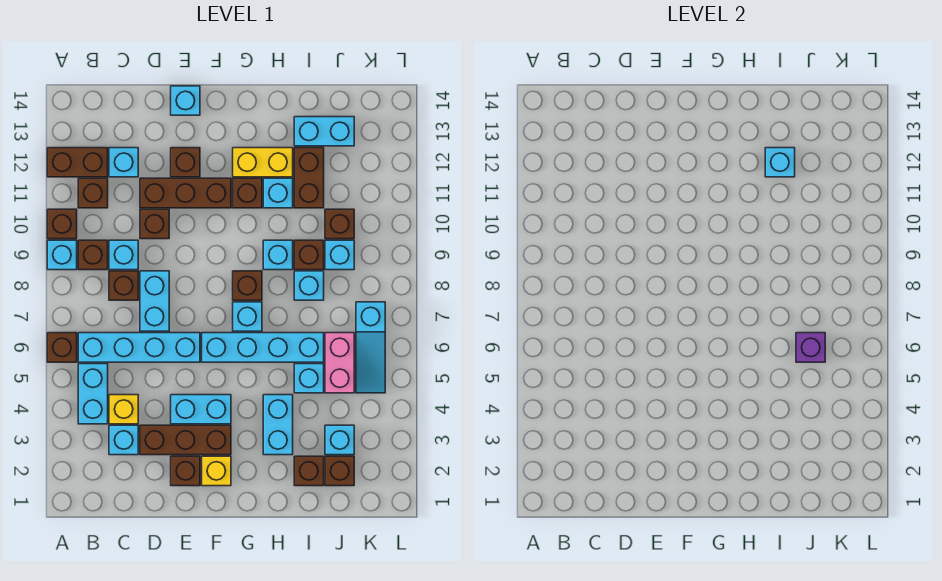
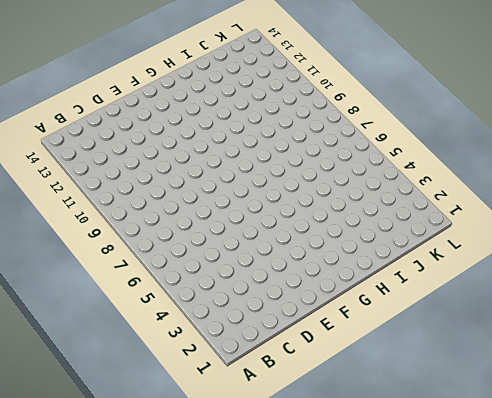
none -> brown 1x1 brick [47,333,77,362]
none -> cyan 1x1 brick [47,240,77,270]
none -> brown 1x1 brick [47,209,77,239]
none -> brown 1x2 brick [47,148,108,177]

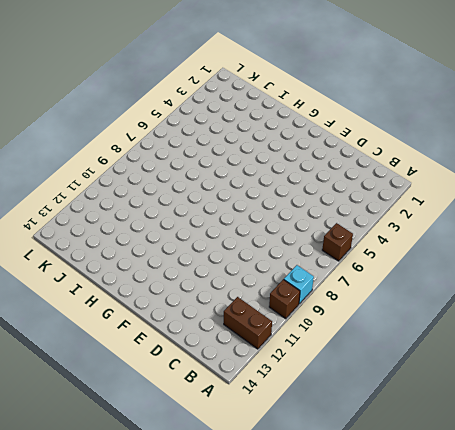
none -> cyan 1x2 brick [78,364,108,424]
none -> cyan 1x4 brick [78,333,200,362]
none -> brown 1x1 brick [78,240,108,270]
none -> brown 1x1 brick [78,178,108,208]

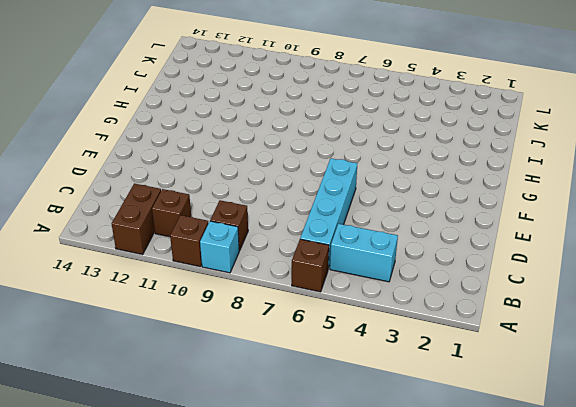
none -> cyan 1x1 brick [109,425,138,455]
none -> yellow 1x1 brick [109,395,138,424]
none -> brown 1x1 brick [109,271,138,300]
none -> cyan 1x1 brick [109,240,138,270]

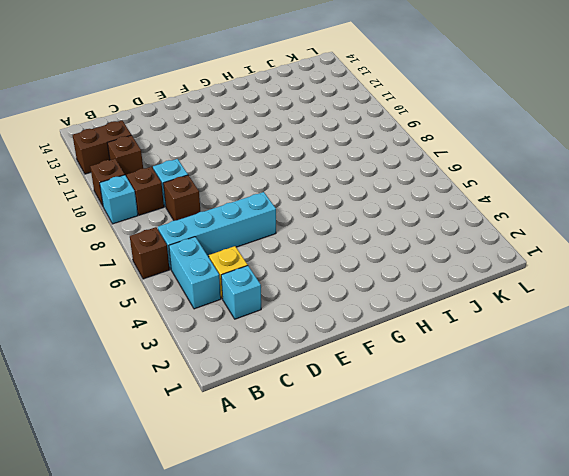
none -> cyan 1x1 brick [109,148,138,177]
none -> brown 1x3 brick [140,425,231,455]
none -> cyan 1x2 brick [140,271,169,331]
none -> brown 1x1 brick [140,209,169,239]

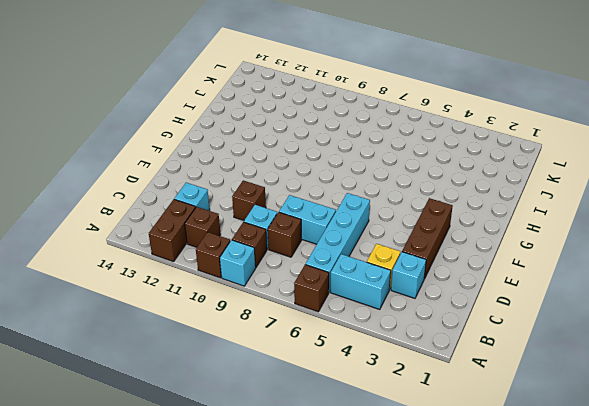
none -> brown 1x3 brick [140,178,231,208]
none -> brown 1x1 brick [171,456,200,486]
none -> cyan 1x2 brick [171,395,231,424]
none -> brown 1x1 brick [171,148,200,177]

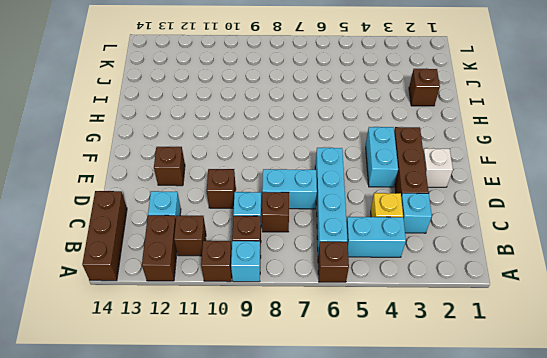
brown 1x3 brick [82,191,127,281] -> brown 1x3 brick moved to [140,178,231,208]
white 1x1 brick [423,148,453,187] -> brown 1x1 brick [171,456,200,486]
none -> cyan 1x1 brick [171,86,200,115]
none -> yellow 1x1 brick [202,456,231,486]
none -> cyan 1x4 brick [202,333,324,362]
none -> cyan 1x1 brick [233,302,262,331]

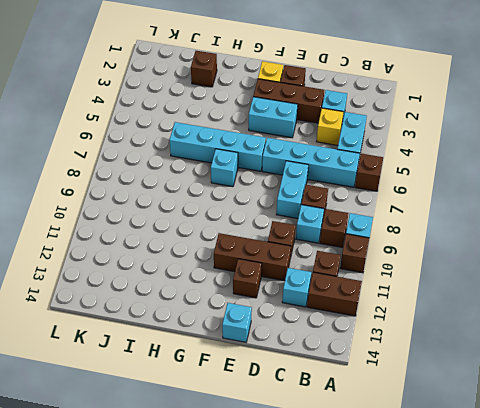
none -> brown 1x1 brick [233,271,262,300]
none -> brown 1x1 brick [233,178,262,208]
none -> yellow 1x2 brick [233,148,293,177]
none -> cyan 1x2 brick [263,395,293,455]

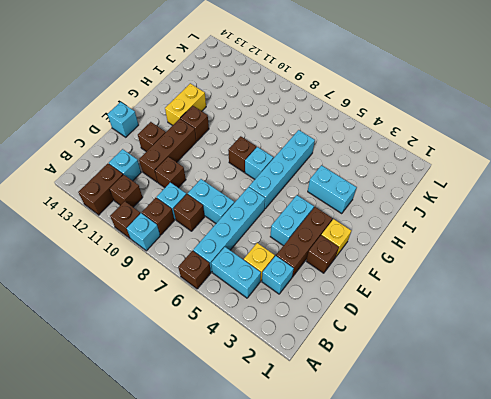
none -> cyan 1x1 brick [263,240,293,270]
none -> cyan 1x1 brick [263,178,293,208]
none -> brown 1x1 brick [294,456,324,486]
none -> cyan 1x1 brick [294,364,324,393]

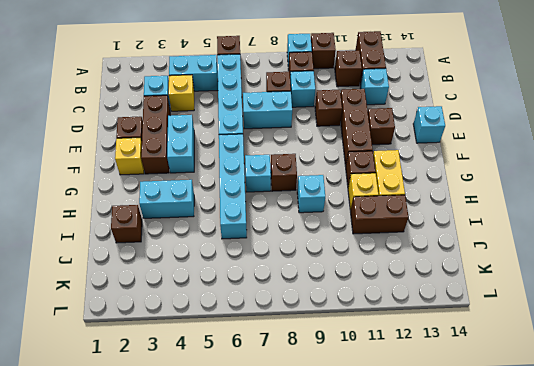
yellow 1x1 brick [348,173,379,210] -> cyan 1x1 brick [263,178,293,208]
none -> cyan 1x1 brick [294,364,324,393]
none -> cyan 1x1 brick [294,271,324,300]
none -> brown 1x1 brick [294,240,324,270]
none -> cyan 1x2 brick [294,117,354,146]

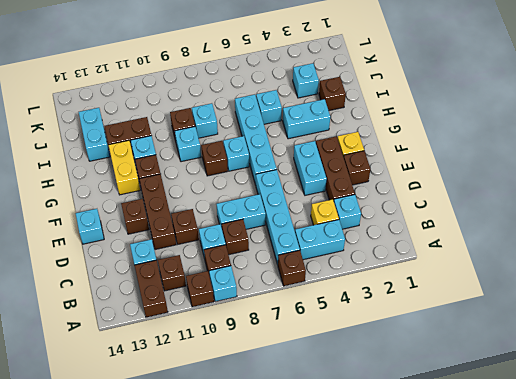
none -> brown 1x1 brick [325,456,354,486]
none -> pink 1x2 brick [325,333,354,393]
none -> cyan 1x1 brick [325,240,354,270]
none -> brown 1x1 brick [325,209,354,239]

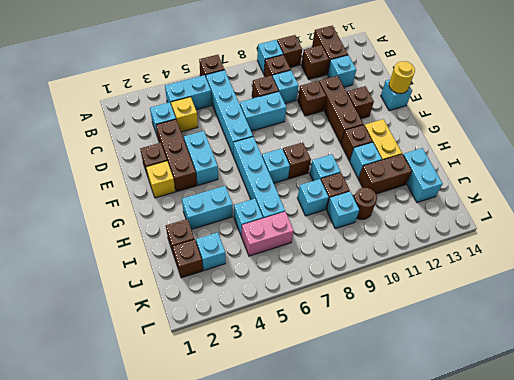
yellow 1x1 round brick [389,61,415,94] -> none
brown 1x1 round brick [354,188,377,220] -> brown 1x1 brick [325,209,354,239]
none -> cyan 1x3 slope [356,302,385,393]
none -> cyan 1x1 brick [765,148,795,177]
none -> purple 1x1 brick [796,333,825,362]

